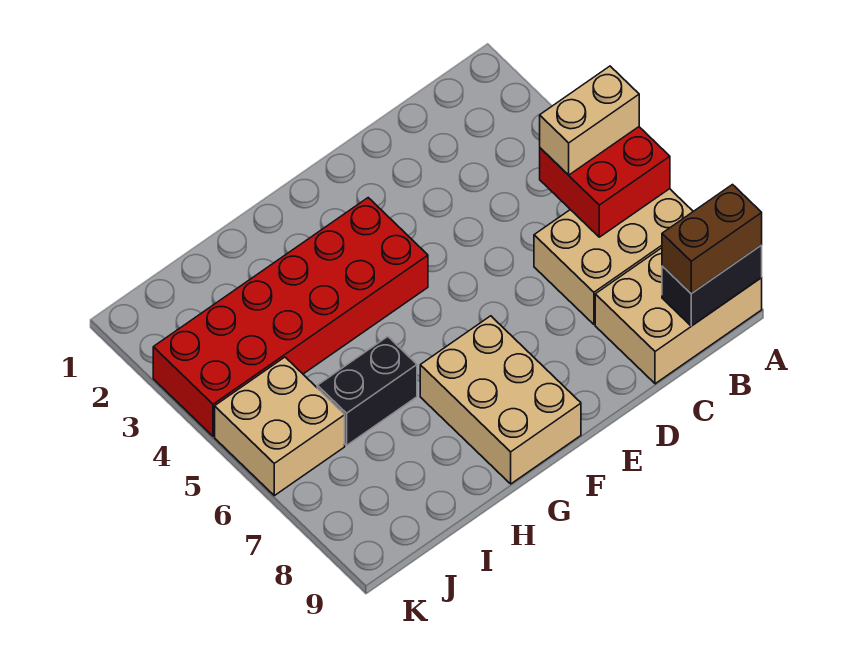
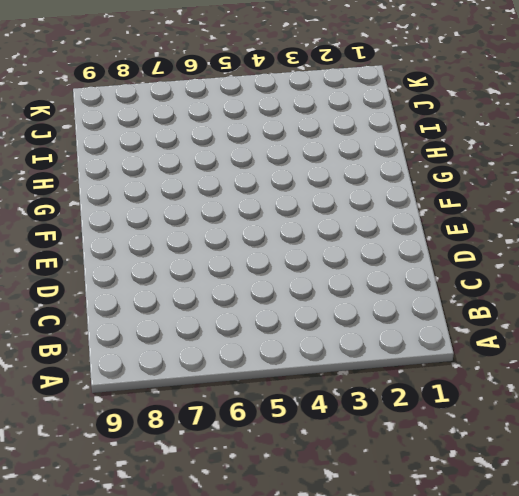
none -> tan 2x3 brick [534,189,693,324]
none -> tan 2x3 brick [595,248,762,384]

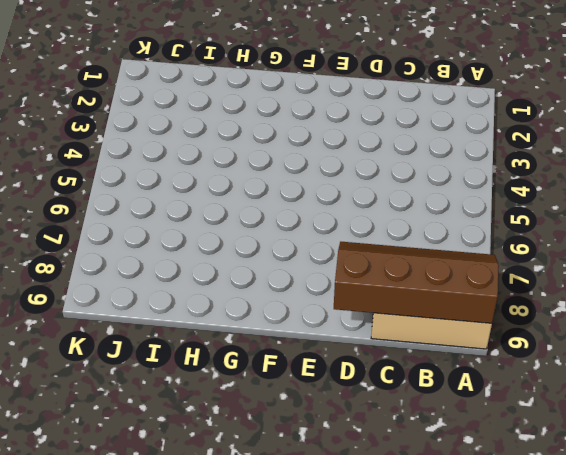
brown 2x4 slope [334,242,498,323] -> black 1x2 brick [662,245,762,326]
none -> tan 2x3 brick [534,189,693,324]
none -> red 2x6 brick [153,198,428,436]

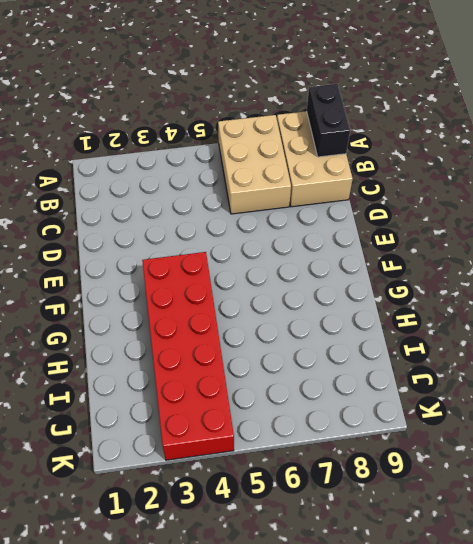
none -> tan 2x3 brick [420,316,581,484]
none -> black 1x2 brick [317,337,417,445]

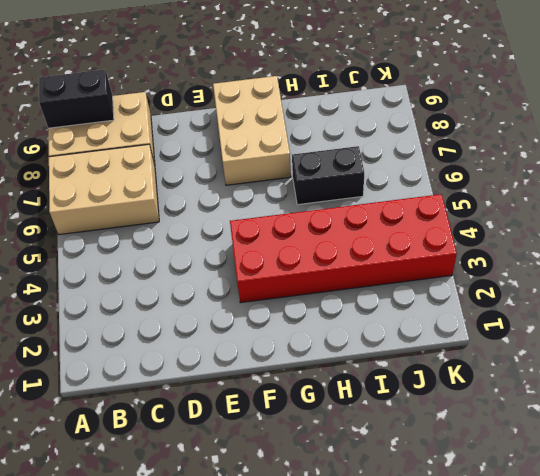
none -> tan 2x2 brick [215,357,345,496]
none -> red 2x2 brick [540,127,670,237]

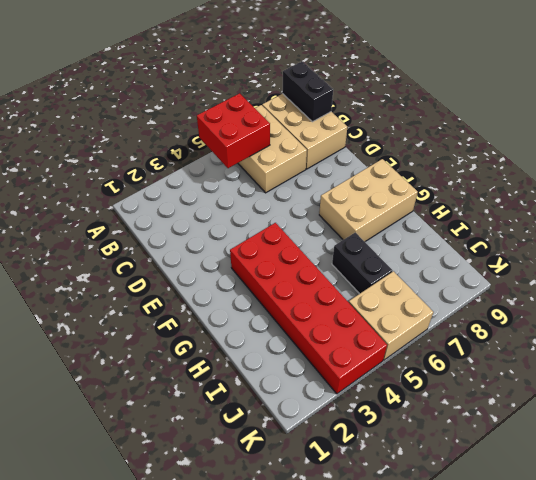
none -> tan 1x2 brick [540,66,639,175]
none -> brown 1x2 brick [662,185,762,294]

